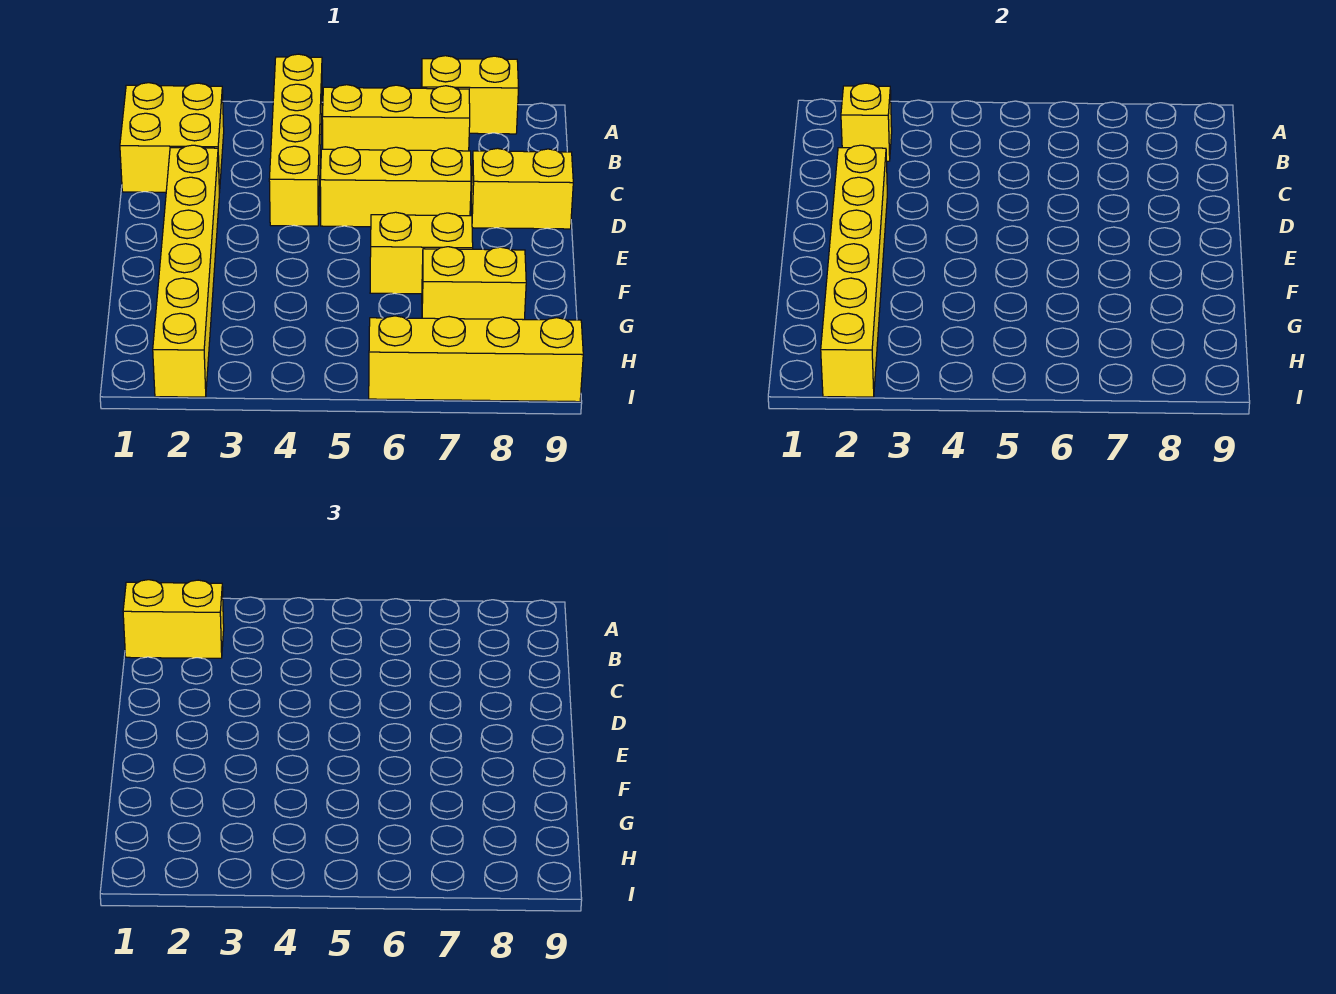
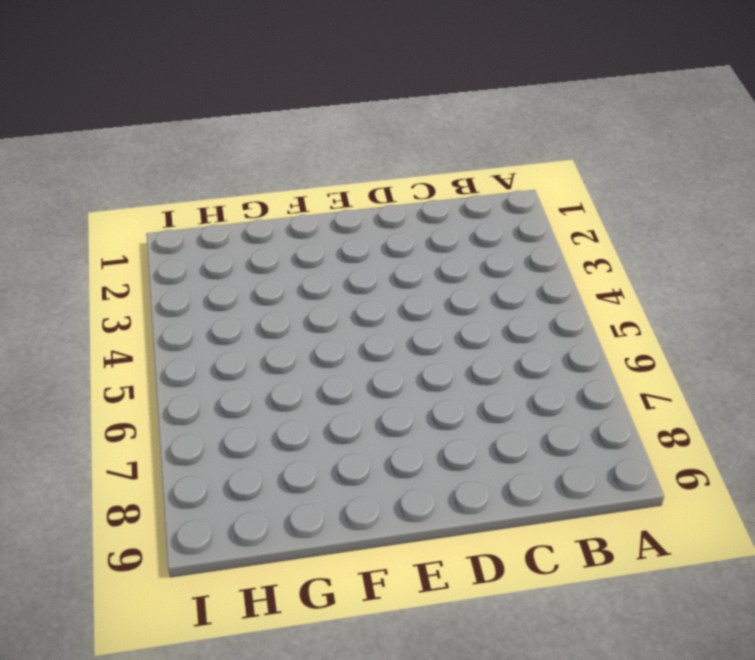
none -> yellow 1x4 brick [269,54,322,226]
none -> yellow 1x2 brick [421,56,519,134]
none -> yellow 2x2 brick [120,83,224,193]

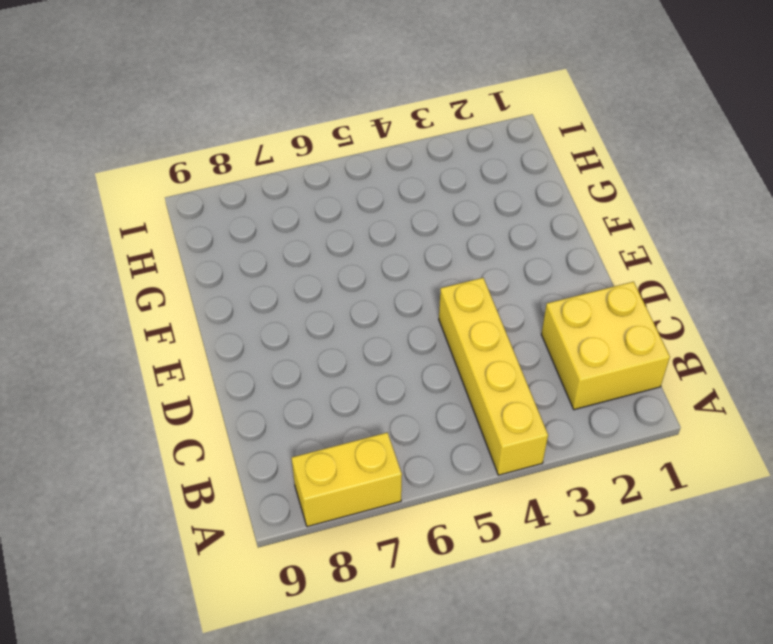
none -> yellow 1x3 brick [322,85,470,151]
none -> yellow 1x6 brick [153,145,219,397]
none -> yellow 1x3 brick [320,147,471,227]

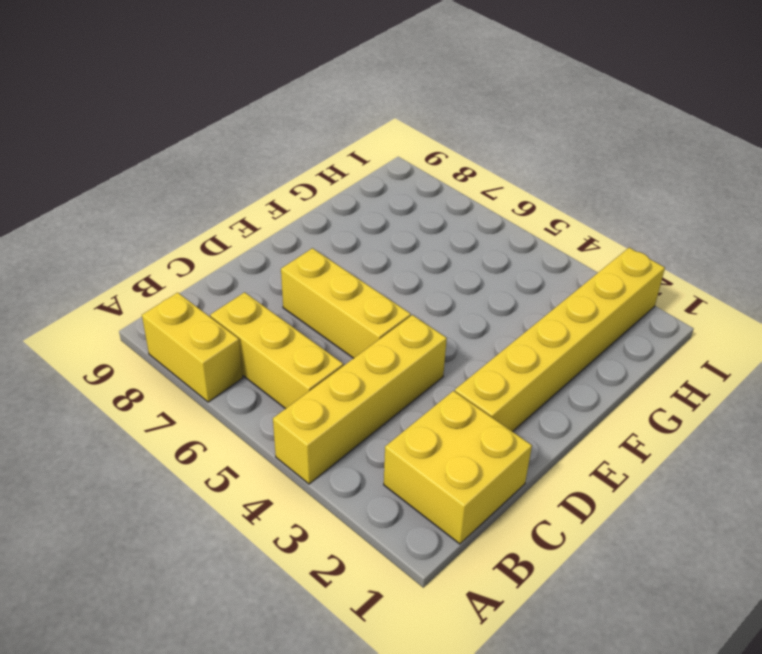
none -> yellow 1x2 brick [471,148,573,229]
none -> yellow 1x2 brick [370,212,473,294]
none -> yellow 1x2 brick [422,247,526,320]

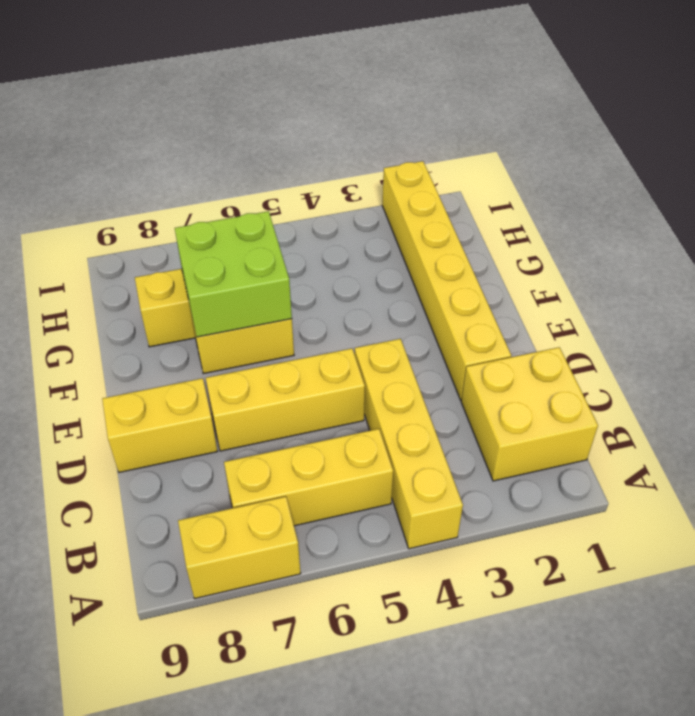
lime 2x2 brick [175,211,292,337] -> none
none -> yellow 1x4 brick [369,316,583,402]
none -> yellow 1x1 brick [841,83,892,161]
none -> yellow 1x6 brick [821,145,887,397]

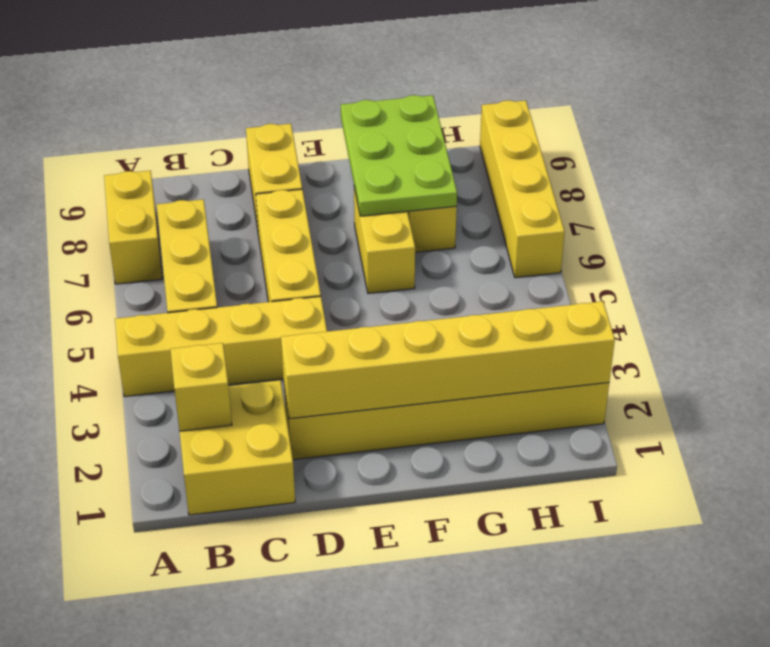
lime 2x3 plate [341,95,457,216] -> none
none -> yellow 1x2 brick [123,580,224,658]

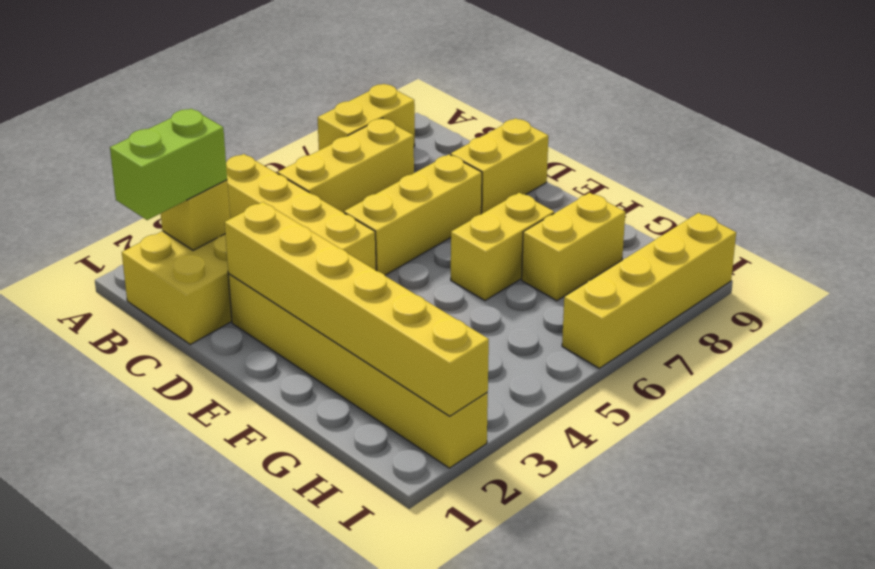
lime 1x2 brick [110,109,227,220] -> yellow 1x2 brick [123,580,224,658]

